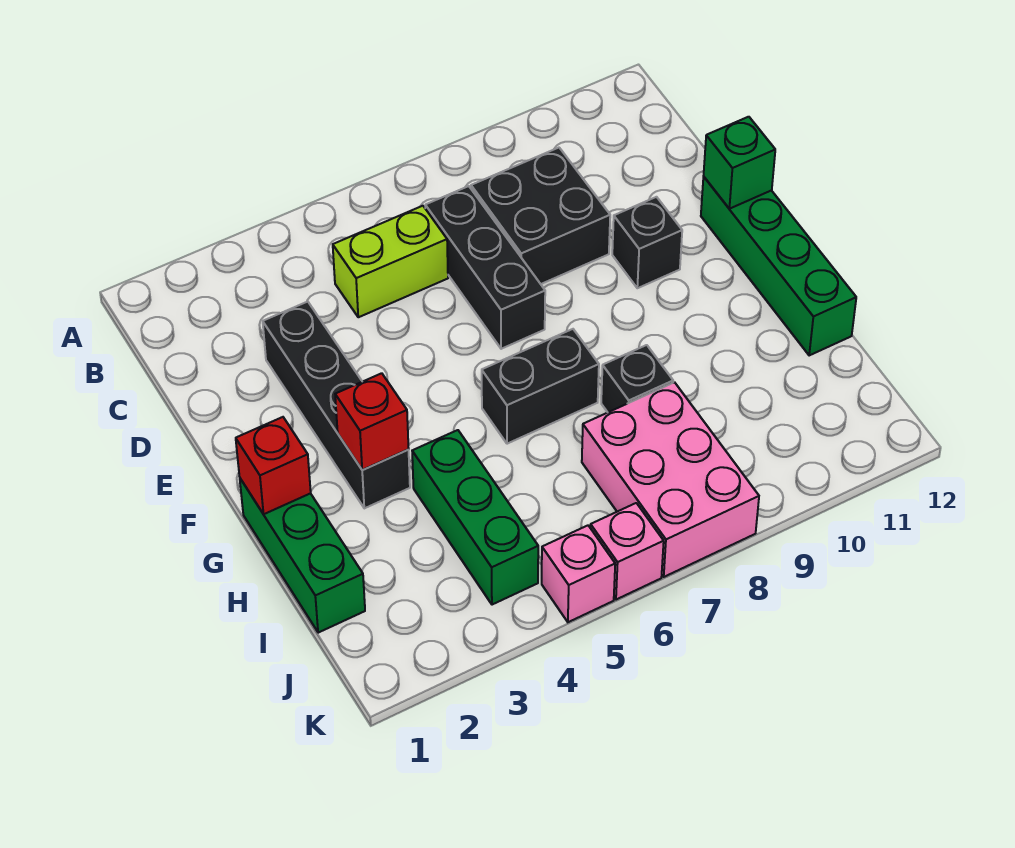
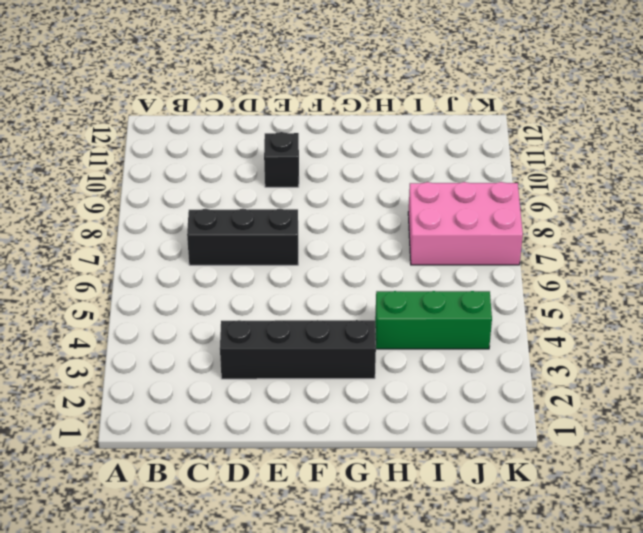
none -> lime 1x2 brick [333,206,448,317]
none -> black 2x2 brick [471,148,610,284]
none -> green 1x4 brick [701,177,856,355]

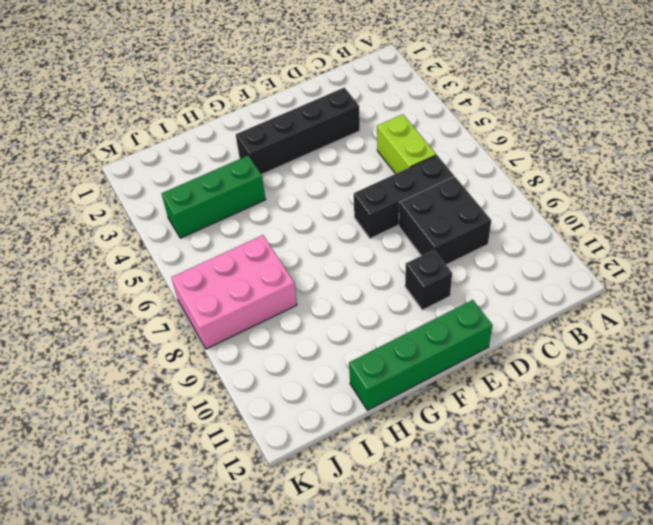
none -> green 1x3 brick [240,479,365,633]
none -> black 1x2 brick [482,329,599,444]
none -> black 1x1 brick [601,345,673,412]

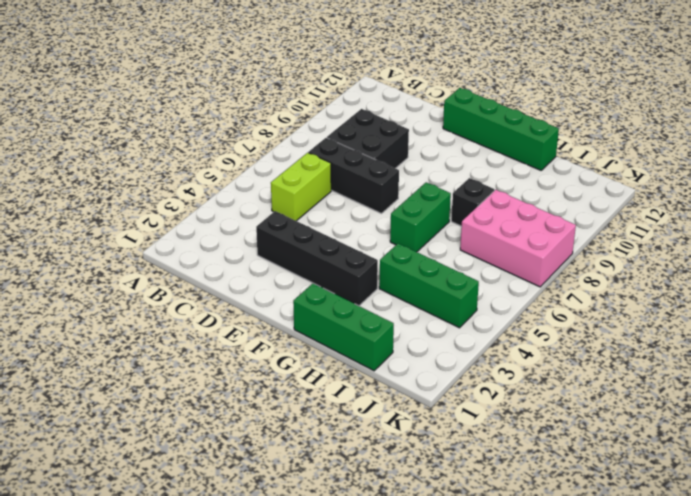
green 1x2 brick [390,182,451,252] -> black 1x2 brick [482,329,599,444]
none -> black 1x1 brick [612,197,682,288]
none -> pink 1x1 brick [542,526,615,622]
none -> pink 1x1 brick [590,503,664,600]

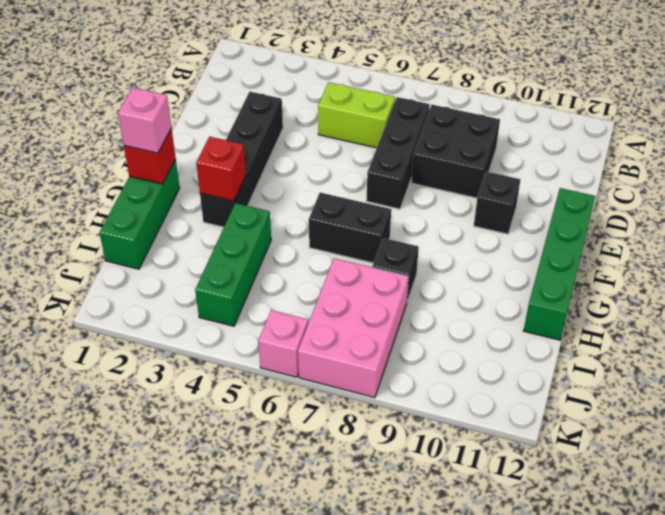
pink 1x1 brick [118,87,171,153] -> pink 1x1 brick moved to [542,526,615,622]
none -> green 1x1 brick [704,117,775,209]

